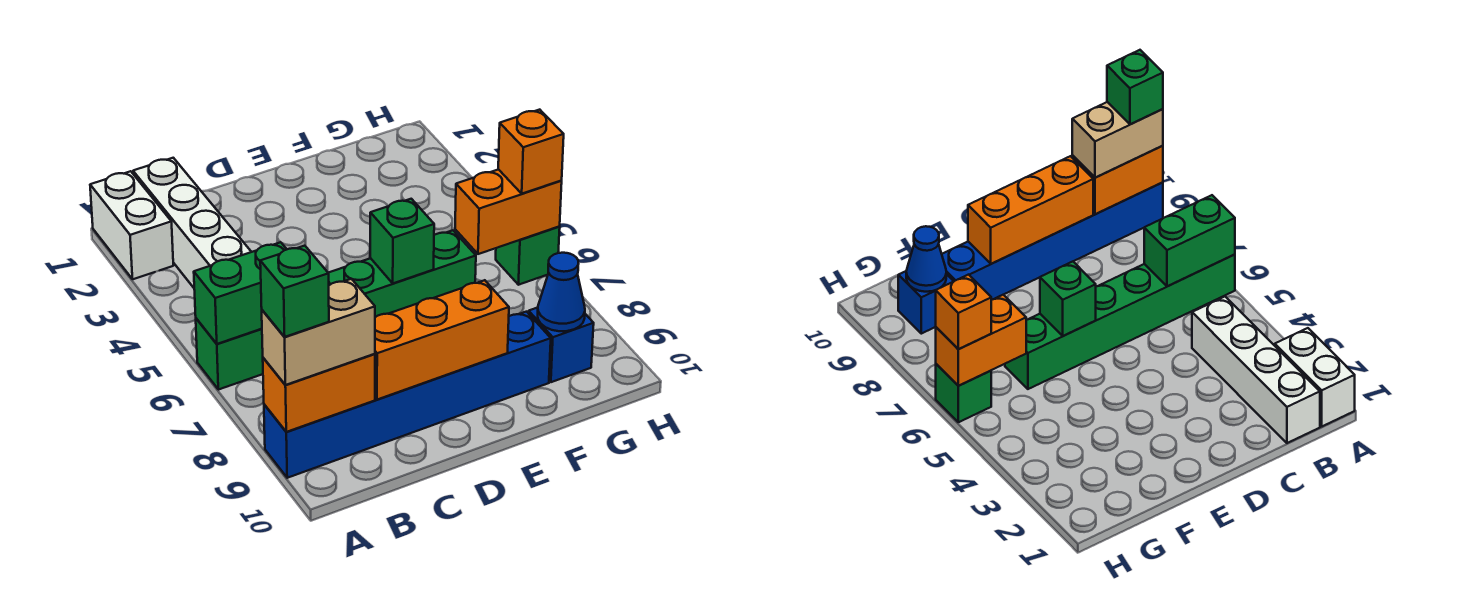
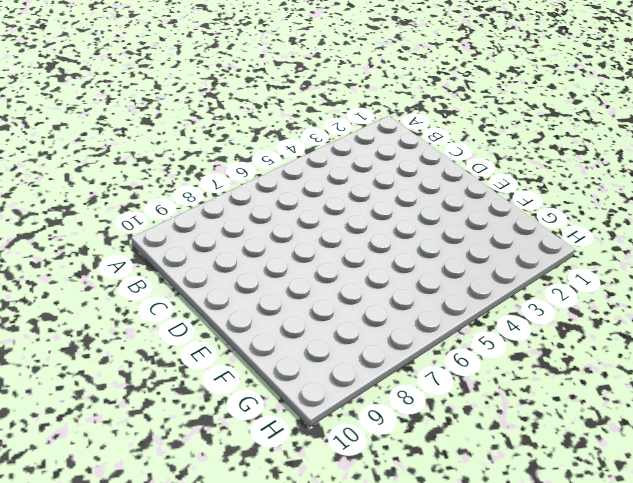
none -> white 1x2 brick [90,171,173,279]
none -> green 1x6 brick [196,230,476,390]
none -> blue 1x6 brick [264,312,551,478]

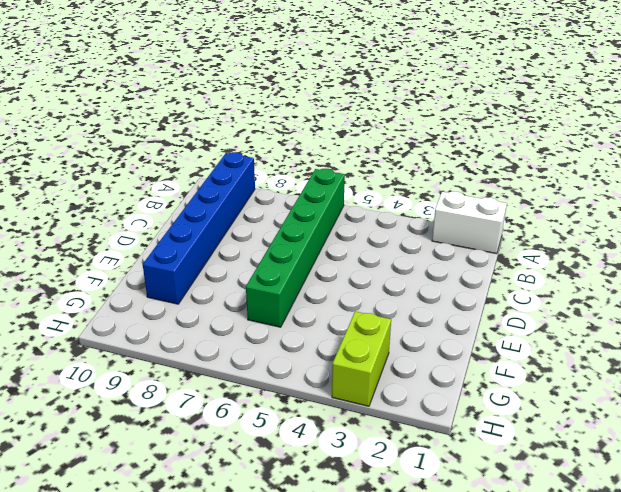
lime 1x2 brick [332,311,391,406] -> none
none -> white 1x4 brick [133,158,251,288]
none -> blue 1x1 brick [529,308,594,382]
none -> green 1x1 brick [496,227,560,285]

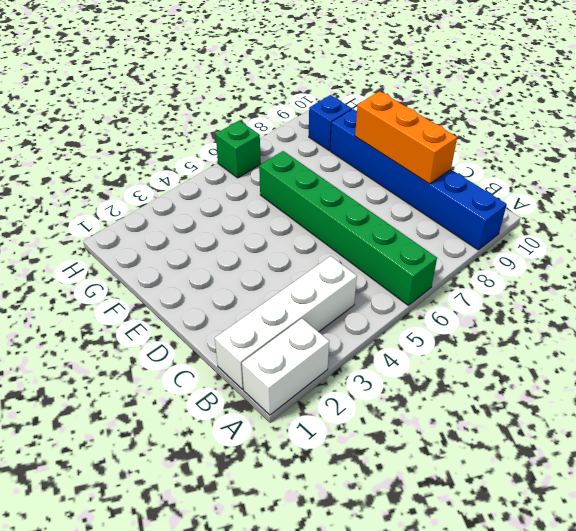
none -> green 1x2 brick [194,242,287,344]
none -> orange 1x2 brick [263,354,375,432]
none -> green 1x1 brick [370,199,434,283]

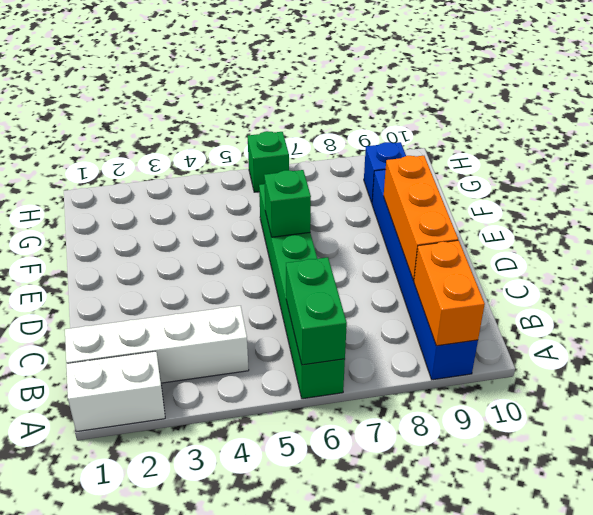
none -> orange 1x2 brick [455,169,562,254]
none -> blue 1x1 cone [538,253,585,331]
none -> tan 1x2 brick [262,279,375,385]

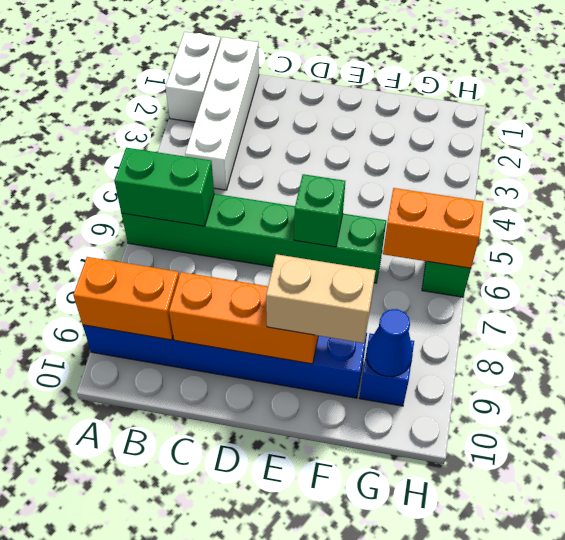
tan 1x2 brick [266,254,376,343] -> tan 1x2 brick moved to [262,279,375,385]
none -> orange 1x1 brick [498,110,564,194]
none -> green 1x1 brick [260,246,329,337]

